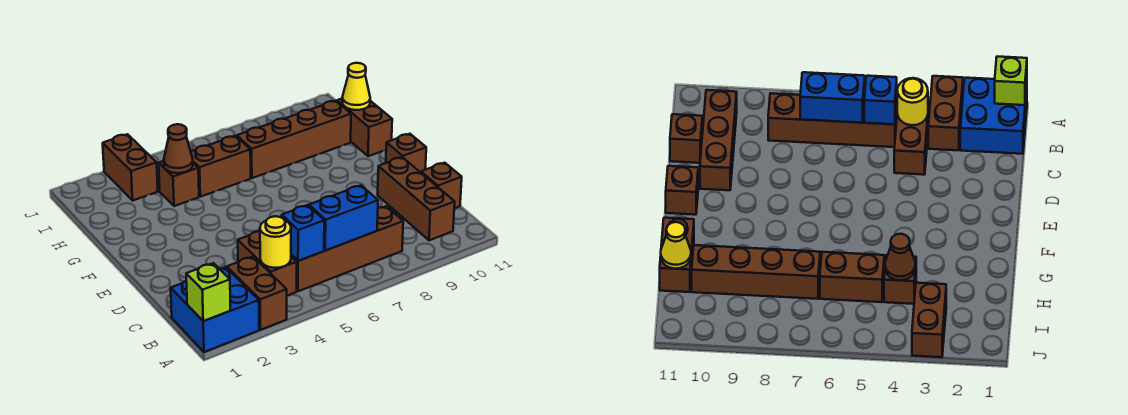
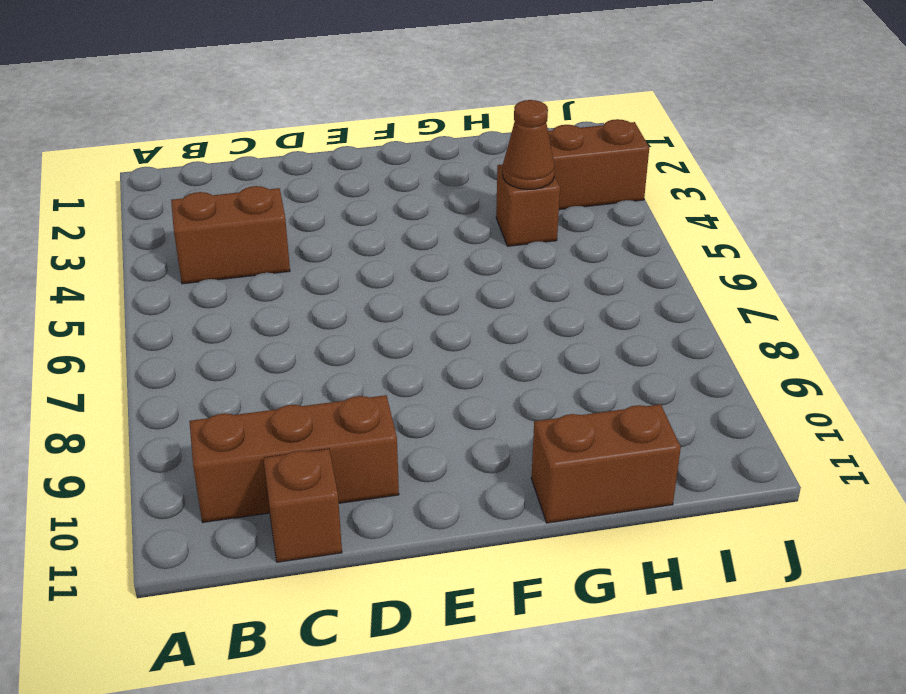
none -> blue 2x2 brick [171,267,259,352]
none -> brown 1x2 brick [227,257,287,330]
none -> brown 1x4 brick [291,206,403,291]

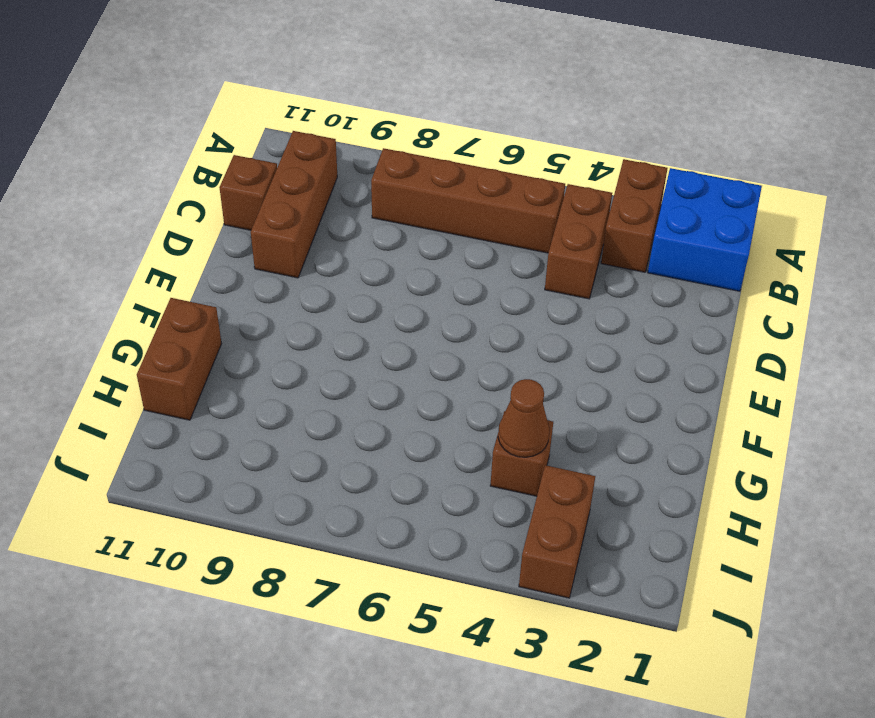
none -> brown 1x1 brick [386,134,426,172]
none -> brown 1x2 brick [191,136,251,197]
none -> brown 1x4 brick [237,101,351,178]

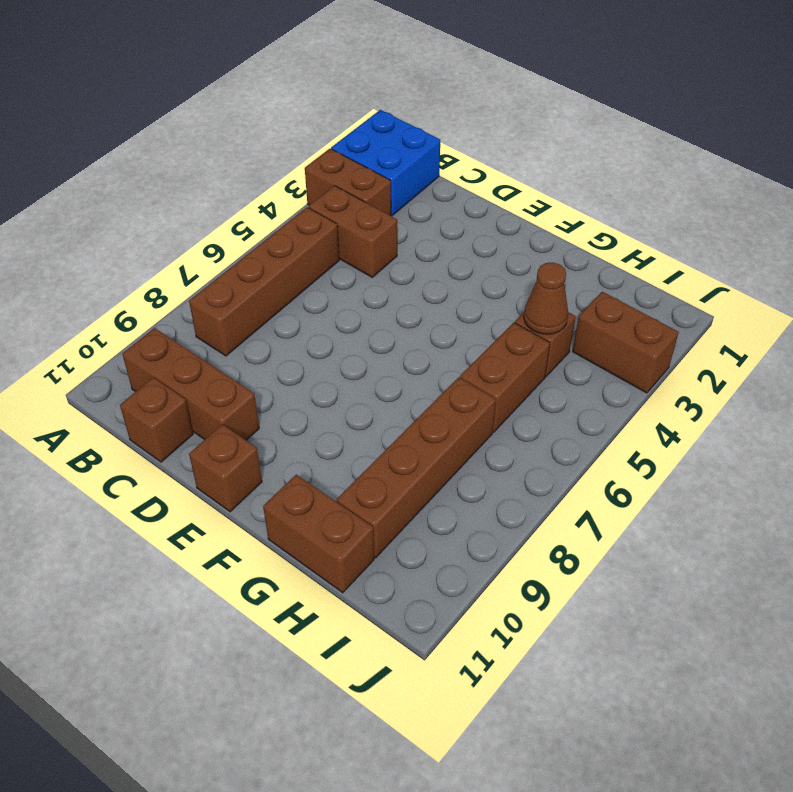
none -> lime 1x1 brick [186,263,230,321]
none -> yellow 1x1 round brick [260,216,291,268]
none -> blue 1x1 brick [282,205,324,261]

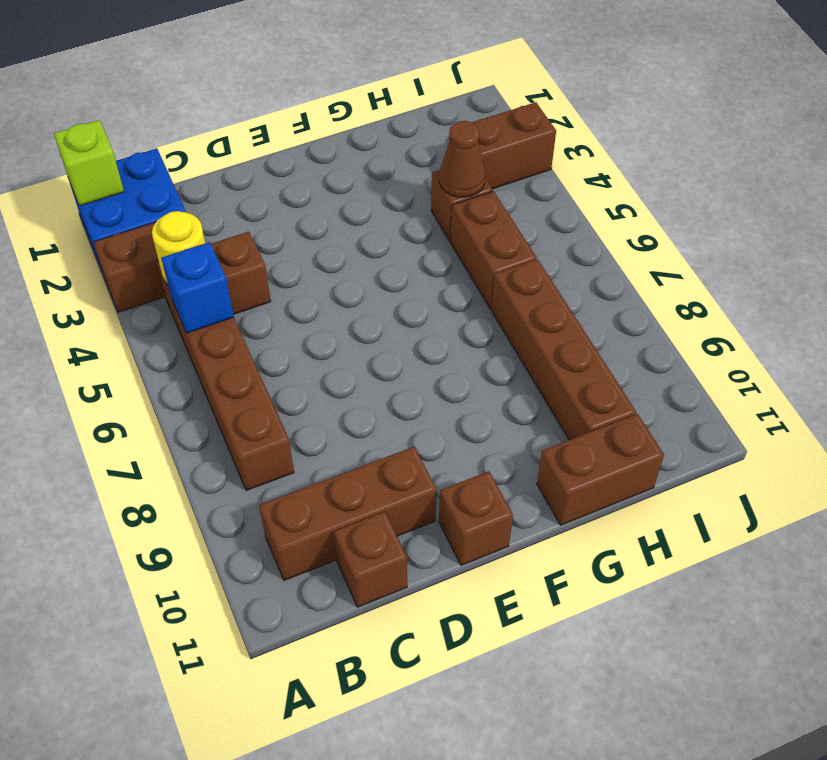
none -> blue 1x2 brick [309,185,378,251]
none -> yellow 1x1 cone [342,63,370,110]

